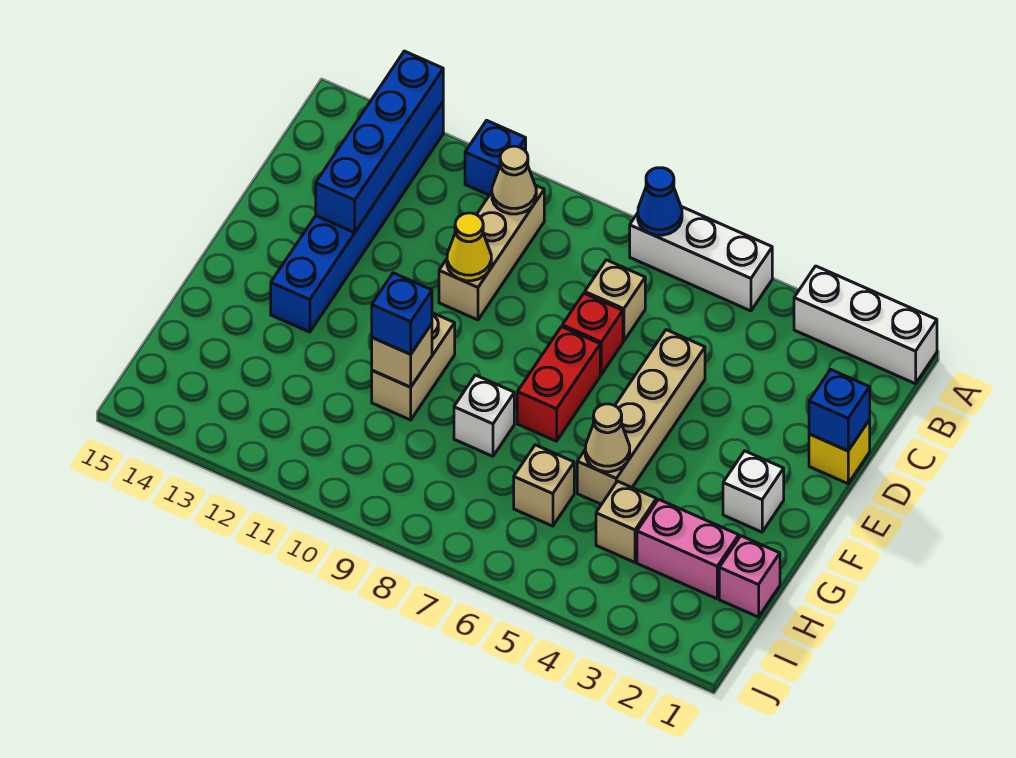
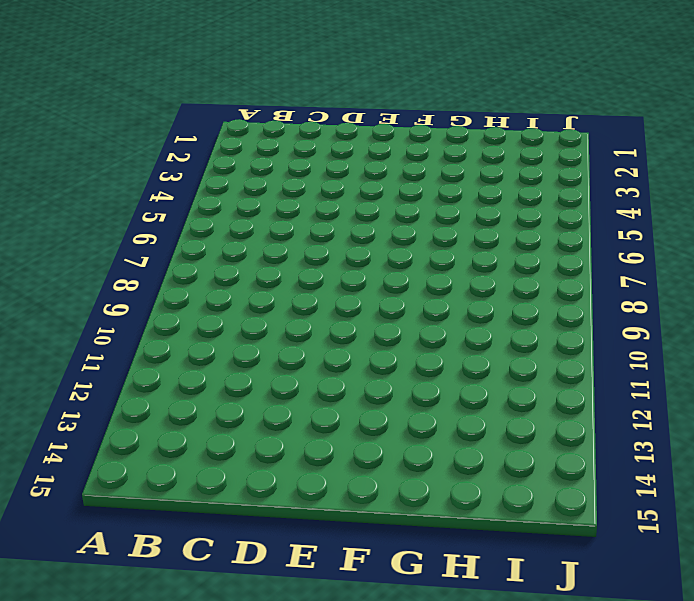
none -> white 1x3 brick [794,266,937,384]
none -> white 1x3 brick [630,207,772,311]
none -> blue 1x1 brick [465,120,526,195]

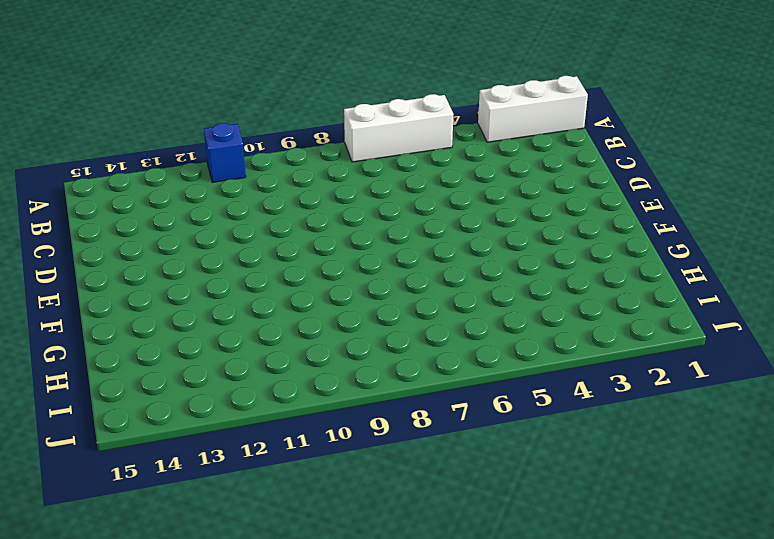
none -> blue 1x6 brick [271,102,443,332]
none -> tan 1x3 brick [439,185,544,320]
none -> tan 1x1 brick [585,260,645,341]

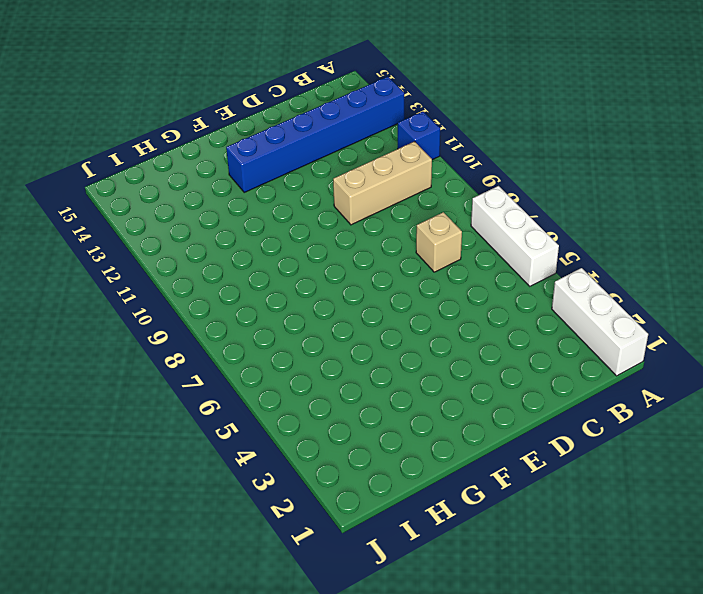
none -> yellow 1x1 brick [809,420,870,484]
none -> tan 1x4 brick [577,330,705,504]
none -> red 1x1 brick [562,293,623,374]

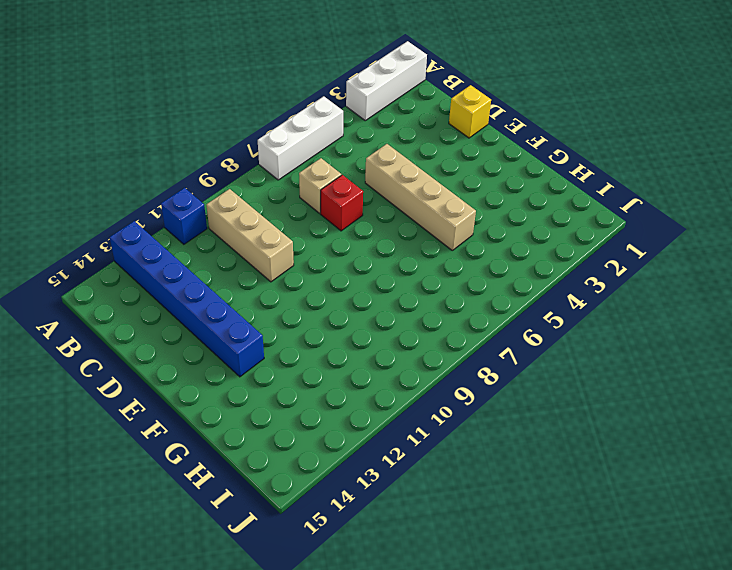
none -> red 1x2 brick [517,327,600,441]
none -> white 1x1 brick [723,451,784,532]
none -> tan 1x2 brick [372,313,455,420]

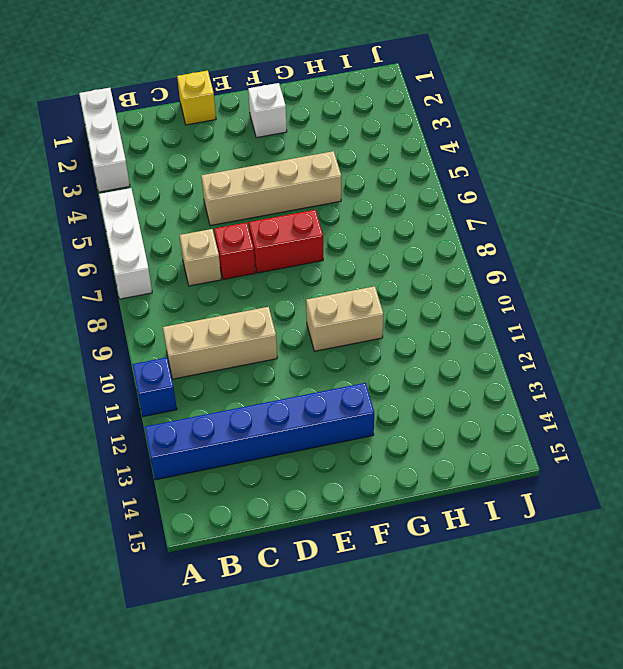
none -> white 1x1 brick [454,375,514,456]
none -> pink 1x1 brick [719,536,780,617]
none -> pink 1x2 brick [637,499,739,599]

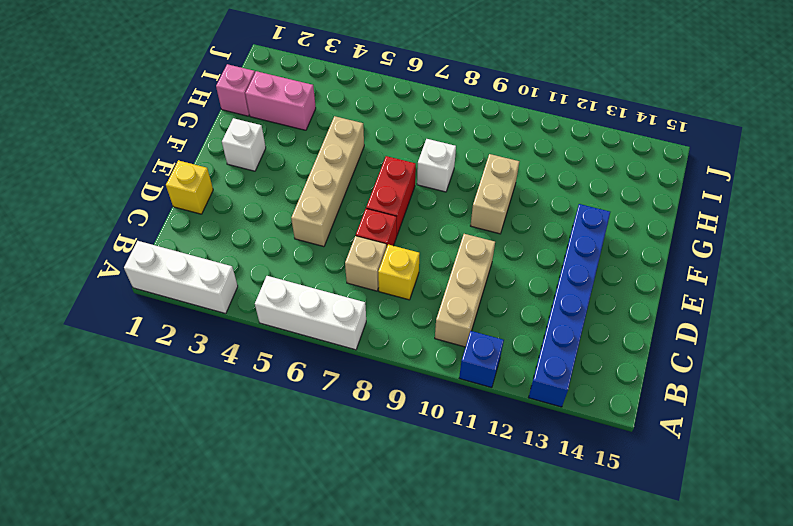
yellow 1x1 brick [378,245,420,300] -> none
none -> tan 1x1 brick [596,481,656,562]
none -> tan 1x1 brick [514,445,574,526]
none -> blue 1x1 cone [638,168,682,235]

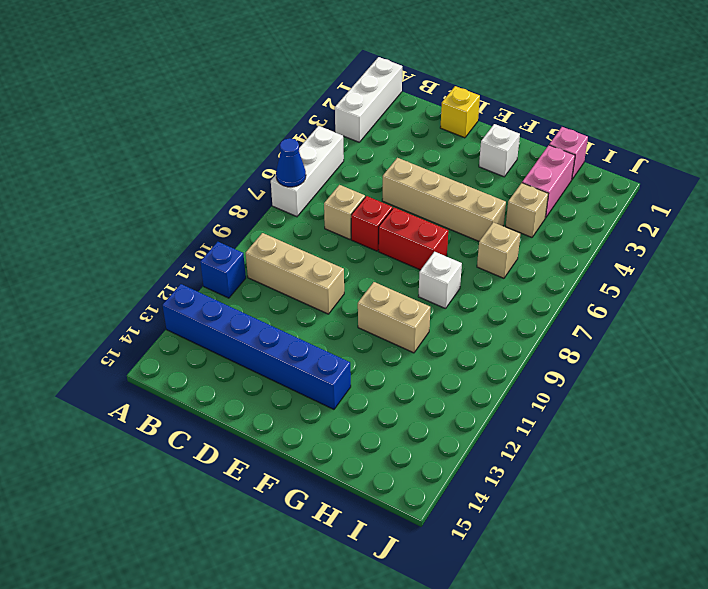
none -> blue 1x4 brick [316,51,443,232]
none -> tan 1x1 cone [492,146,536,214]
none -> blue 1x1 brick [809,369,870,451]

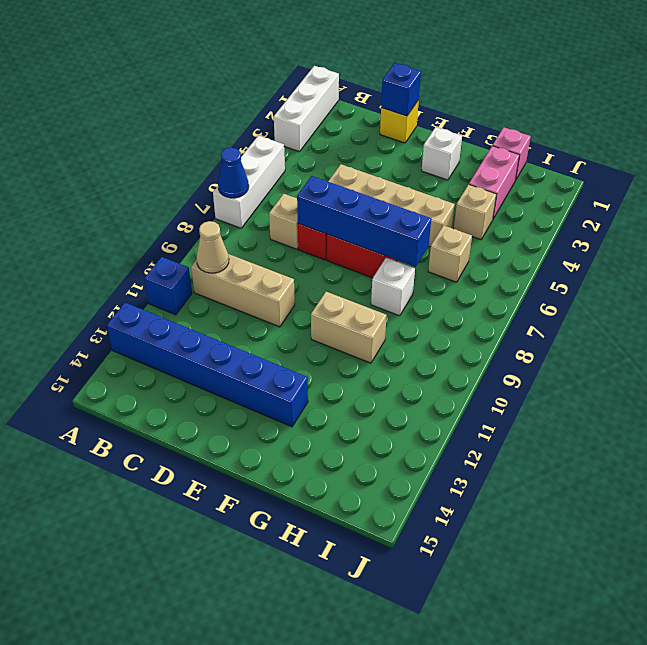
blue 1x4 brick [297,176,431,267] -> blue 1x4 brick moved to [316,51,443,232]
none -> yellow 1x1 cone [447,213,491,281]
none -> tan 1x1 cone [585,404,630,472]
none -> tan 1x1 brick [372,324,432,387]

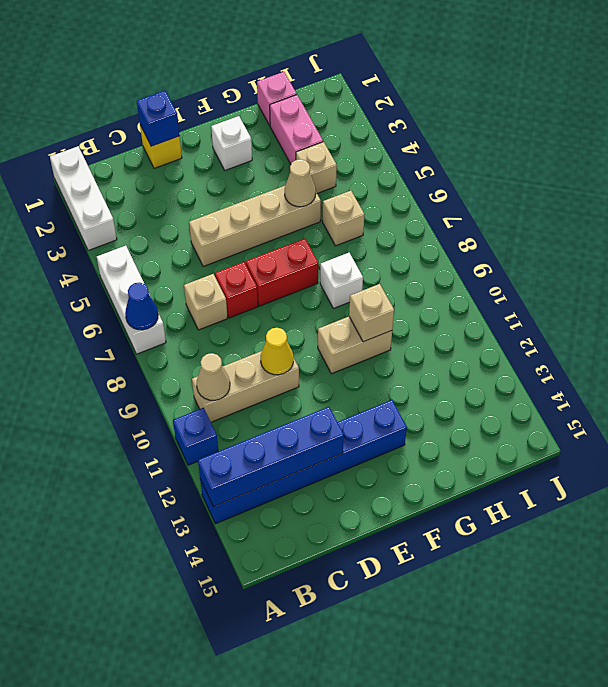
none -> blue 1x1 brick [372,273,432,354]

